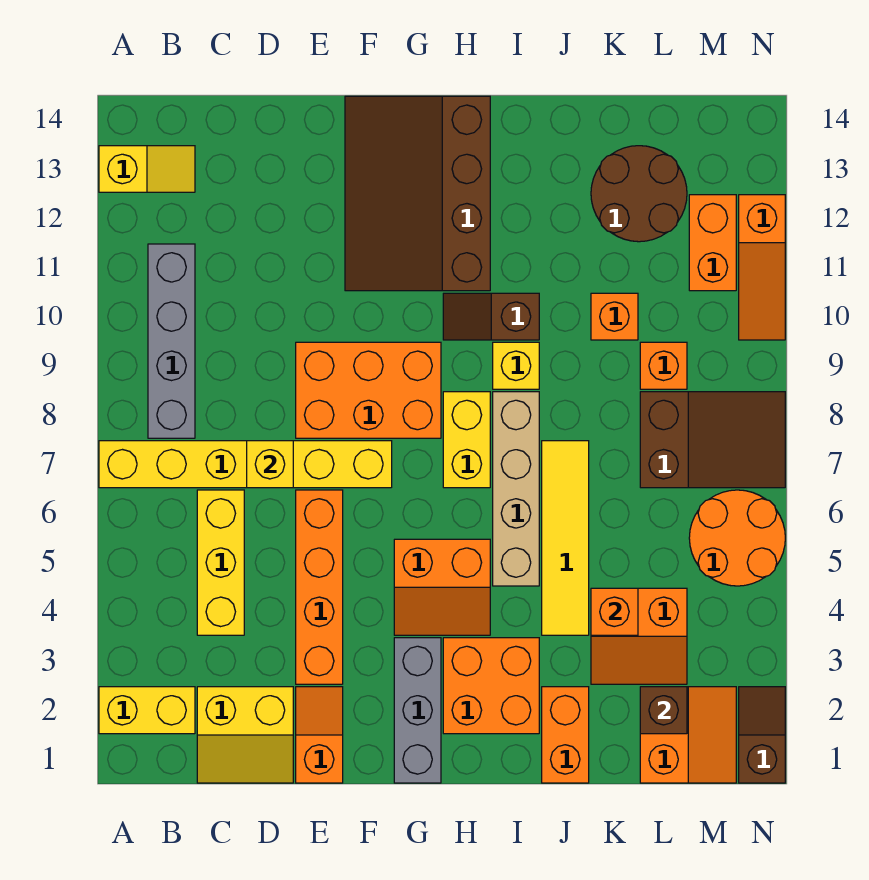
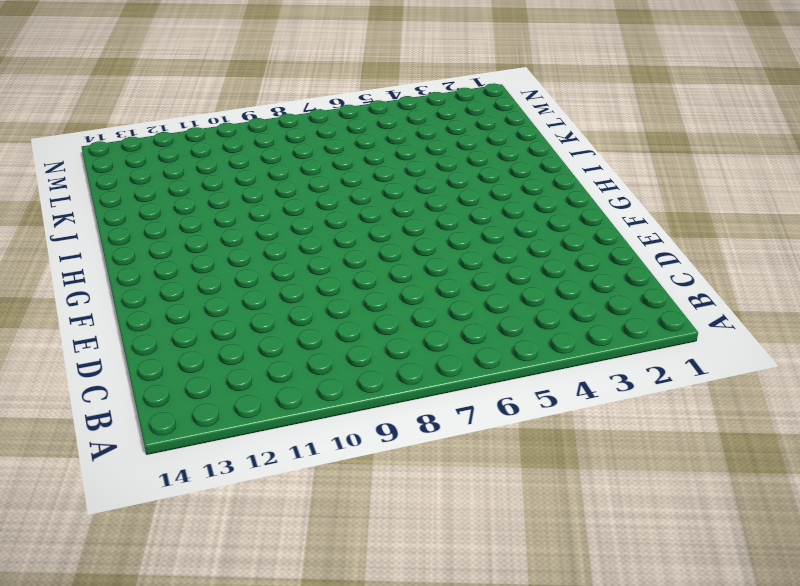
none -> yellow 1x2 brick [99,687,195,734]
none -> yellow 1x6 brick [99,441,392,488]
none -> yellow 1x2 slope [99,146,195,192]
none -> grey 1x4 brick [148,244,195,438]

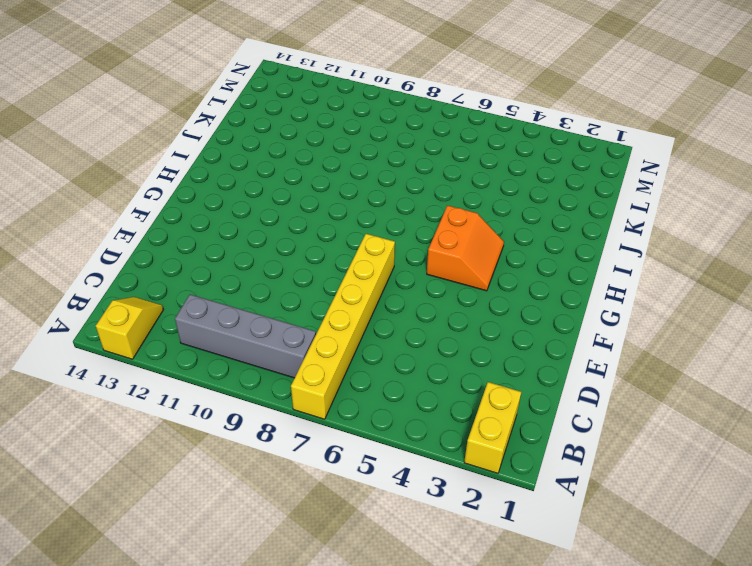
none -> yellow 2x2 slope [197,687,293,783]
none -> yellow 1x3 brick [197,490,244,635]
none -> orange 1x2 slope [296,687,343,783]
none -> orange 1x4 brick [296,490,343,684]

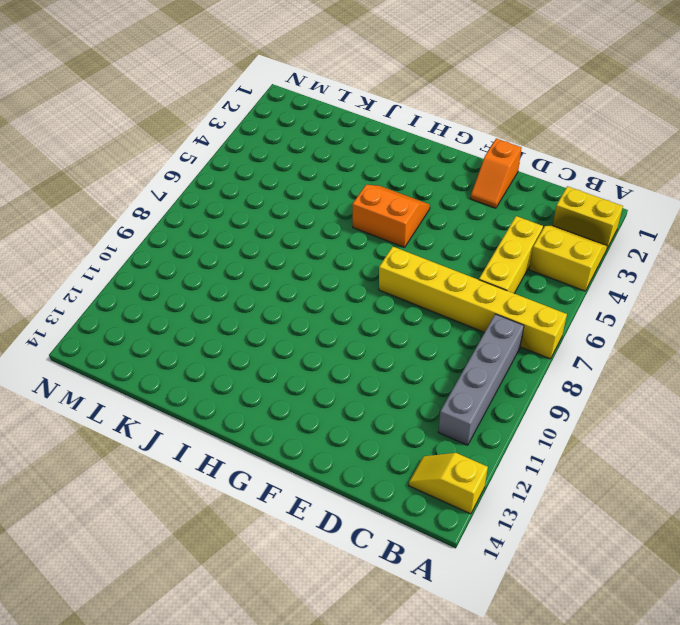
yellow 2x2 slope [529,226,608,291] -> yellow 2x2 slope moved to [197,687,293,783]
none -> orange 1x4 brick [296,490,343,684]
none -> orange 2x3 brick [296,342,441,438]
none -> brown 3x4 slope [345,96,490,291]
none -> grey 1x3 brick [394,638,441,783]

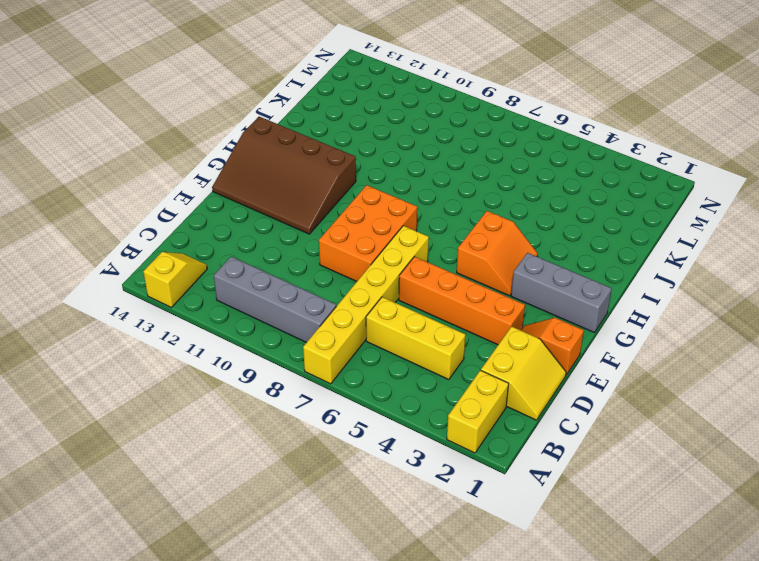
none -> orange 2x2 brick [443,638,539,734]
none -> yellow 1x2 brick [443,392,490,488]
none -> brown 1x2 slope [443,293,539,340]
none -> tan 1x4 brick [493,392,539,586]

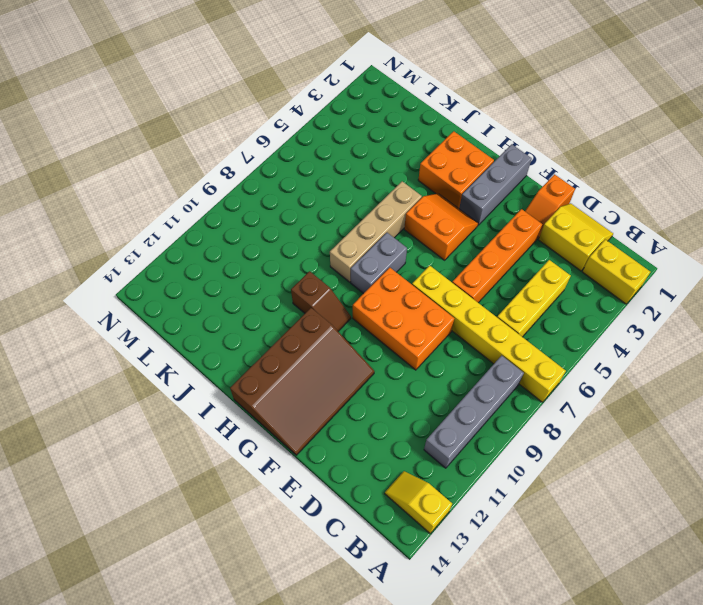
grey 1x2 brick [351,233,407,294] -> yellow 1x2 brick [443,392,490,488]
none -> yellow 1x1 brick [493,342,539,389]
none -> orange 1x2 brick [542,687,589,783]
none -> yellow 1x4 tile [542,441,589,635]
none -> orange 2x2 slope [591,588,687,684]

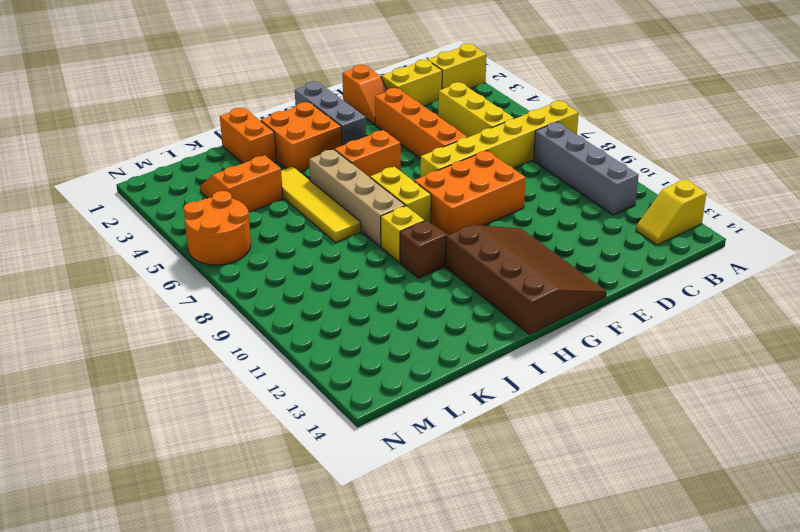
none -> orange 1x1 brick [591,293,638,340]
none -> brown 2x2 round brick [591,146,687,242]
none -> orange 2x2 slope [640,687,736,783]
none -> brown 2x3 slope [640,392,785,488]

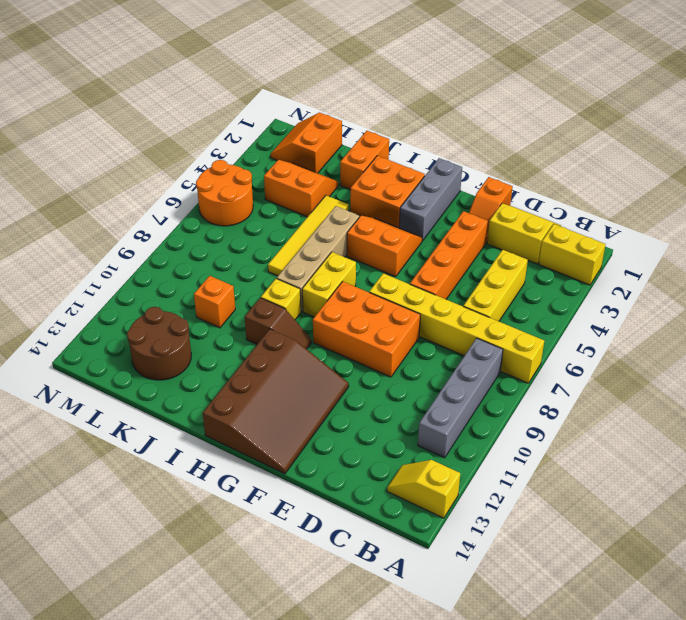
none -> brown 2x3 slope [640,392,785,488]
none -> orange 1x1 brick [640,342,687,389]
none -> orange 1x2 brick [689,195,736,291]
none -> brown 1x2 slope [739,687,785,783]

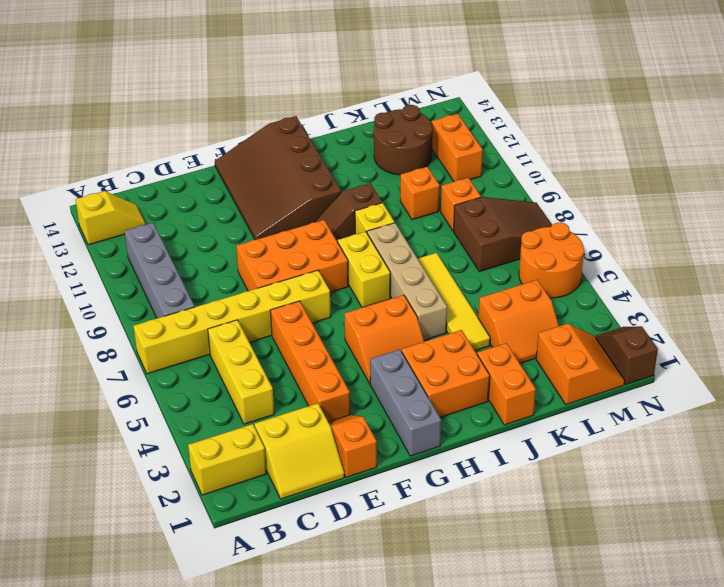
none -> orange 1x3 slope [739,195,785,340]
none -> yellow 1x1 brick [247,441,293,488]
none -> orange 1x1 brick [591,588,638,635]
none -> brown 1x1 brick [640,687,687,734]

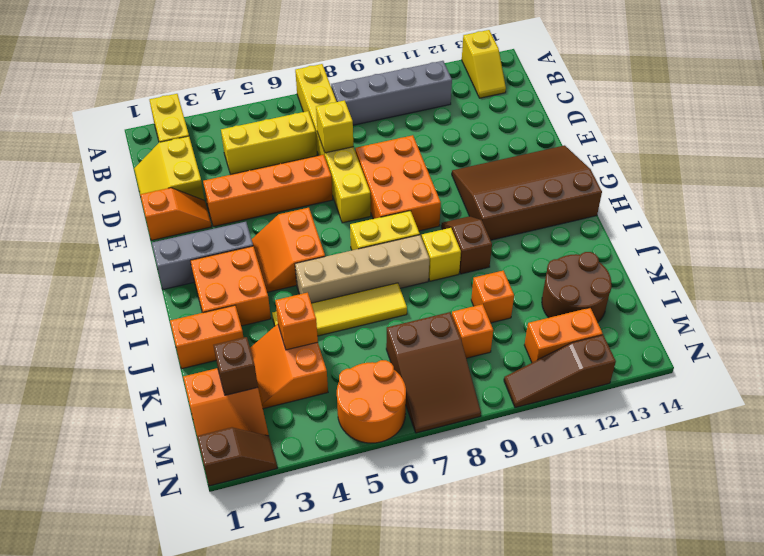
brown 1x3 slope [504,335,616,408] -> orange 1x3 slope [739,195,785,340]

